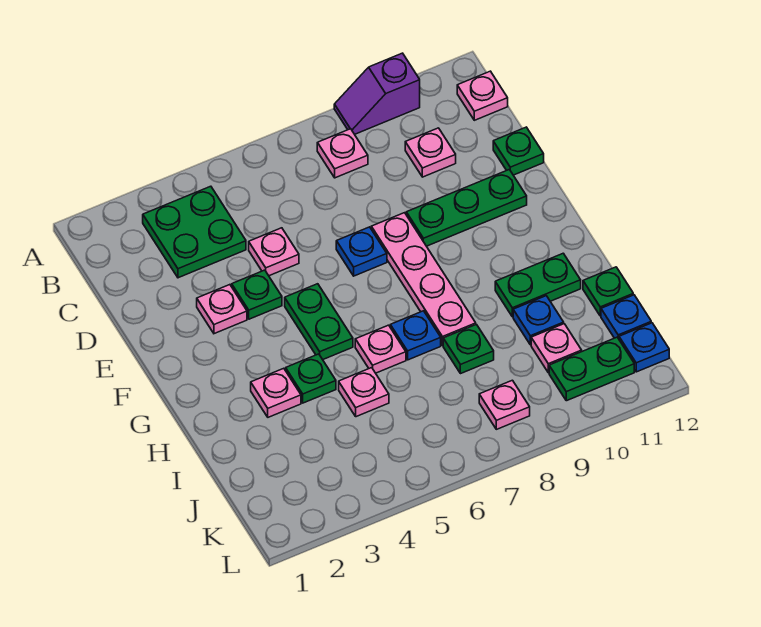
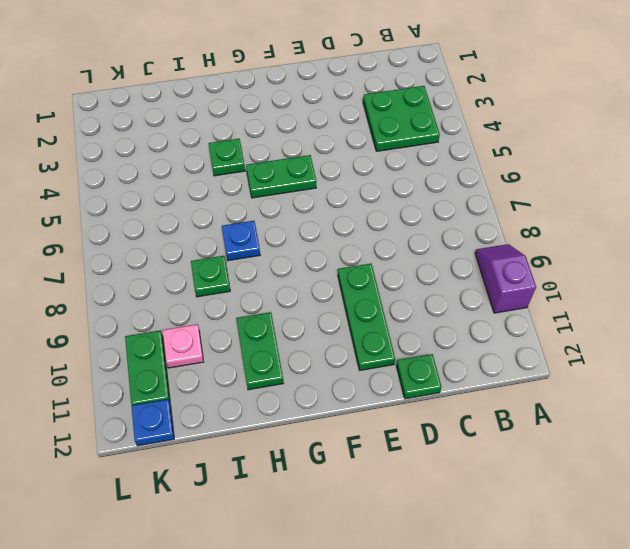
none -> pink 1x1 plate [317,129,368,178]
none -> pink 1x1 plate [457,71,508,120]
none -> pink 1x1 plate [405,128,456,177]

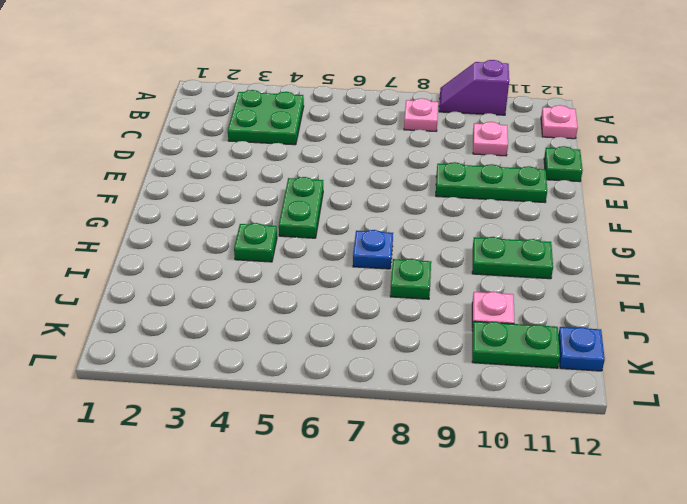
none -> pink 1x1 plate [249,228,299,276]
none -> pink 1x1 plate [197,285,247,334]
none -> green 1x1 plate [232,270,282,319]

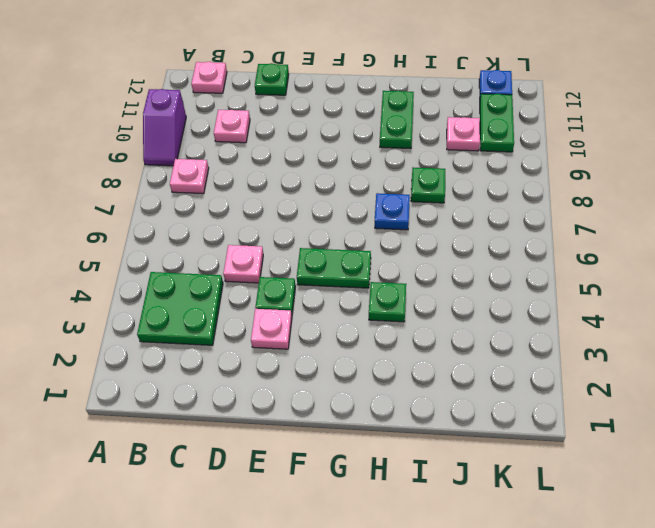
none -> blue 1x1 plate [336,227,387,276]
none -> pink 1x4 plate [371,213,476,346]
none -> green 1x3 plate [406,170,527,246]

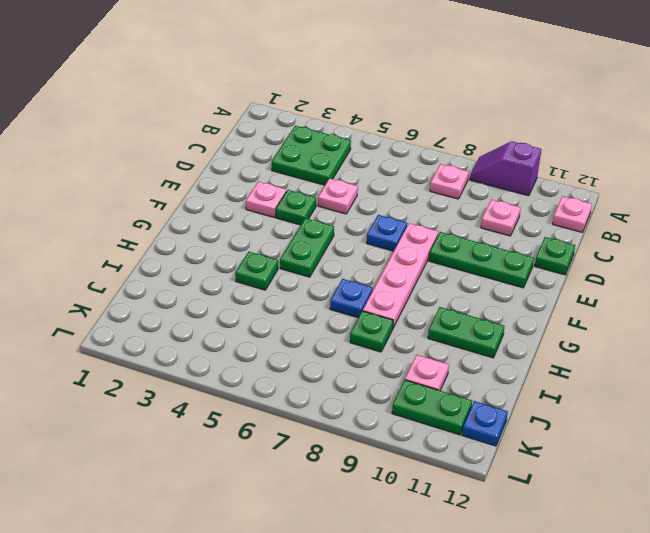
none -> pink 1x1 plate [251,368,301,417]
none -> pink 1x1 plate [355,325,406,373]
none -> pink 1x1 plate [339,368,389,417]

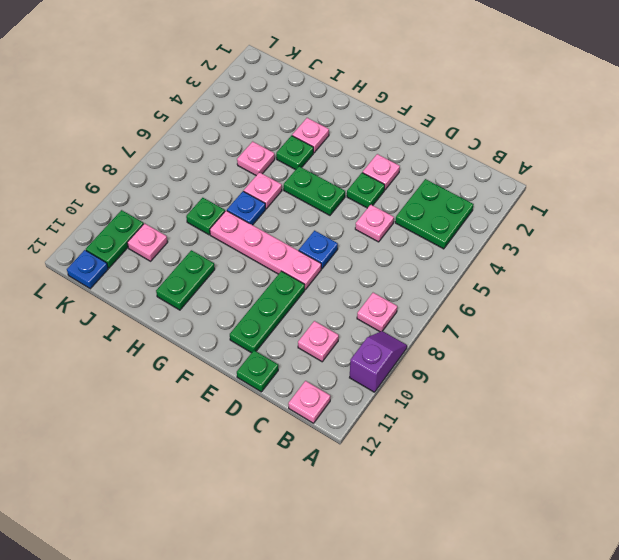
none -> blue 1x1 plate [513,296,564,345]
none -> green 1x1 plate [583,267,633,316]
none -> blue 1x1 plate [601,295,651,339]

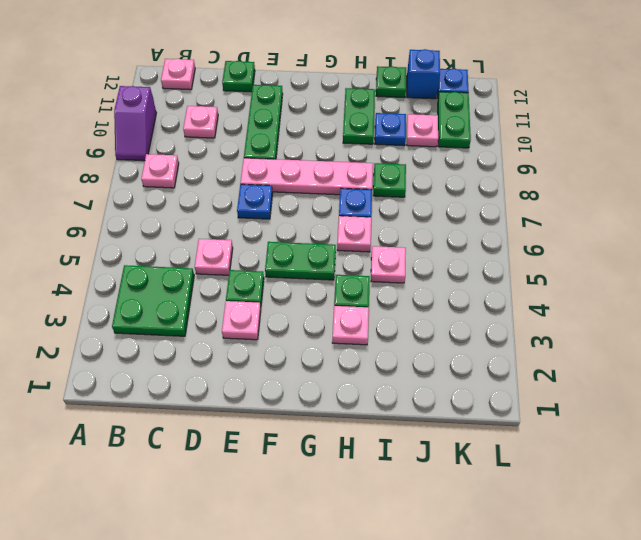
blue 1x1 brick [407,49,440,99] -> blue 1x1 plate [601,295,651,339]
none -> pink 1x1 plate [479,380,530,429]

